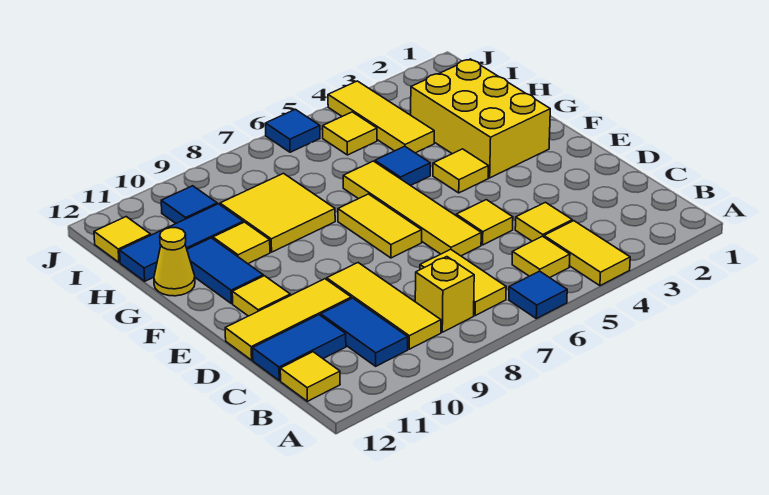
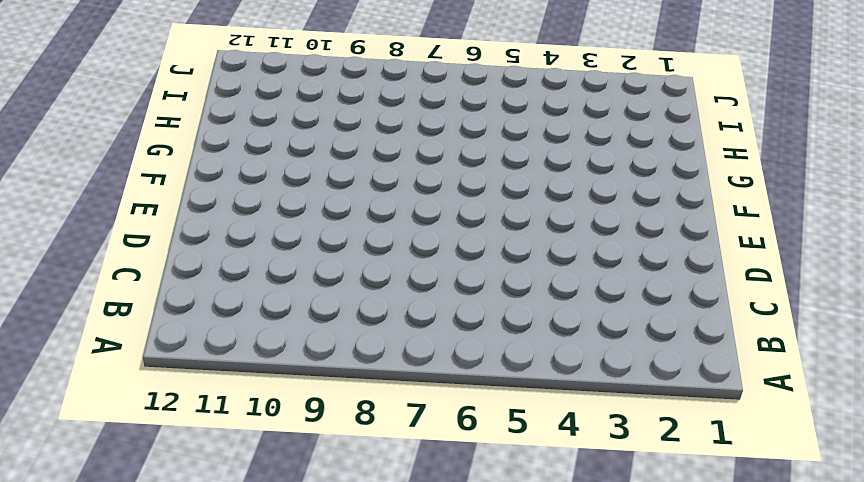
none -> yellow 1x2 tile [544,221,630,286]
none -> blue 1x1 tile [509,271,567,319]
none -> yellow 1x1 tile [512,236,570,278]

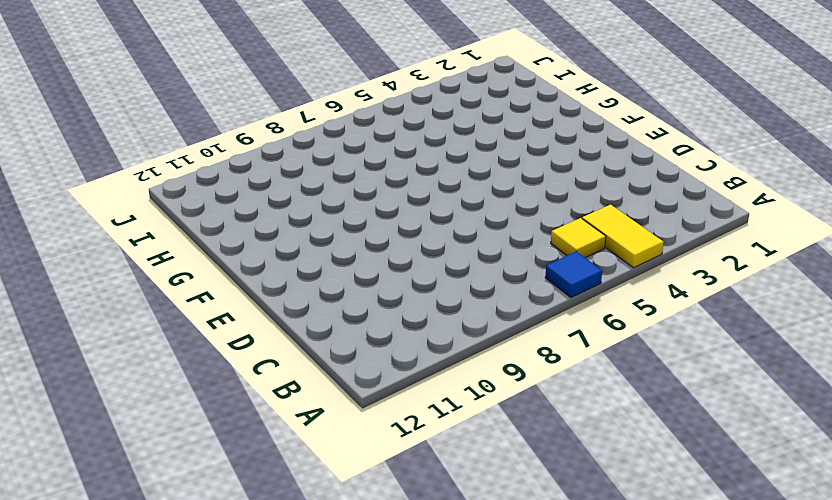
none -> yellow 1x2 tile [420,249,506,316]
none -> yellow 1x1 brick [415,257,474,332]
none -> yellow 1x3 tile [327,263,441,349]

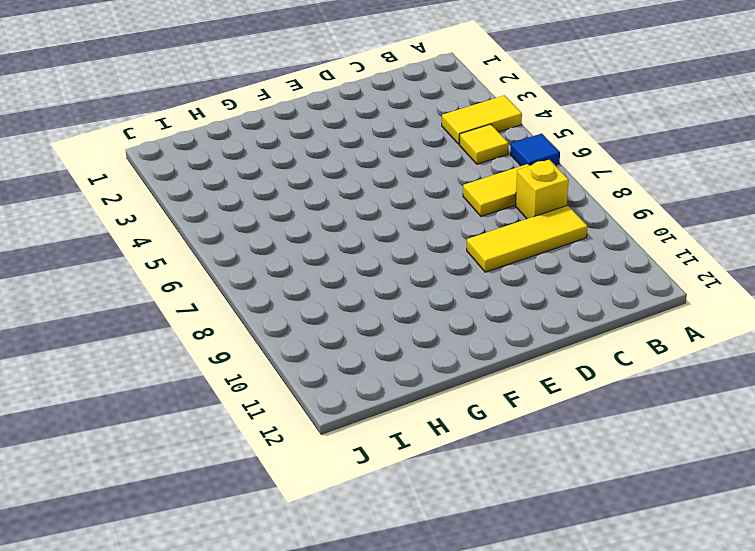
none -> blue 1x2 tile [321,298,408,366]
none -> yellow 1x1 tile [280,352,340,401]
none -> yellow 1x1 tile [515,202,572,241]

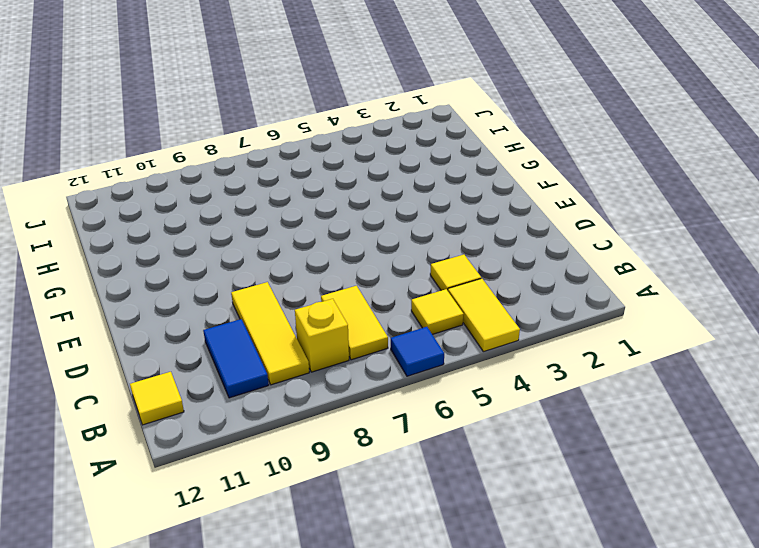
none -> blue 1x2 tile [253,315,346,381]
none -> yellow 1x1 tile [456,200,513,245]
none -> yellow 1x4 tile [343,161,481,256]

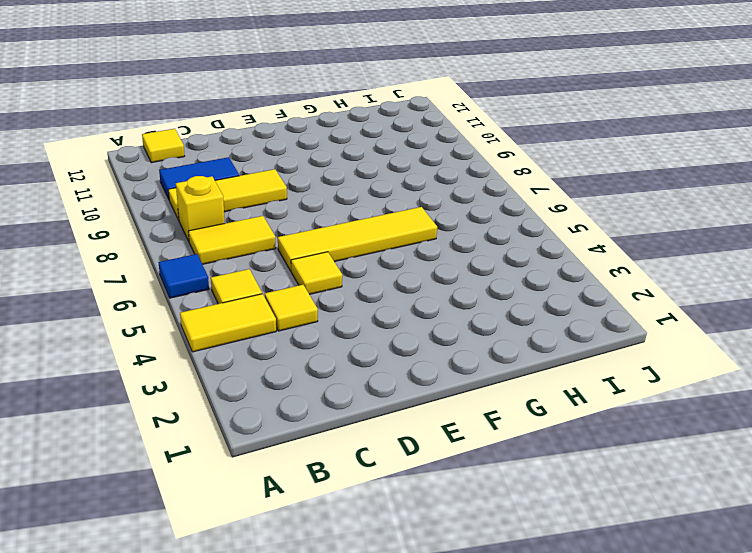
none -> blue 1x2 tile [253,315,346,381]
none -> yellow 1x3 tile [225,279,351,360]
none -> yellow 1x2 tile [338,194,422,258]

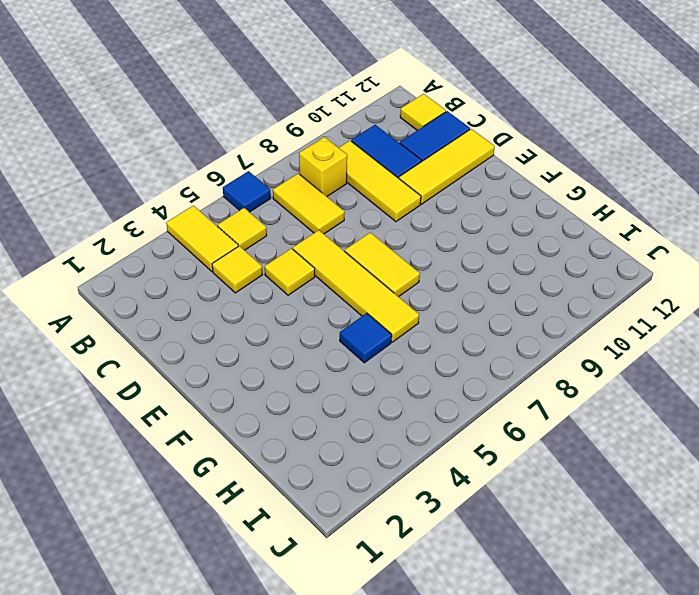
none -> yellow 1x1 tile [232,276,290,316]
none -> yellow 2x3 brick [411,59,550,178]
none -> yellow 1x1 tile [433,149,488,193]

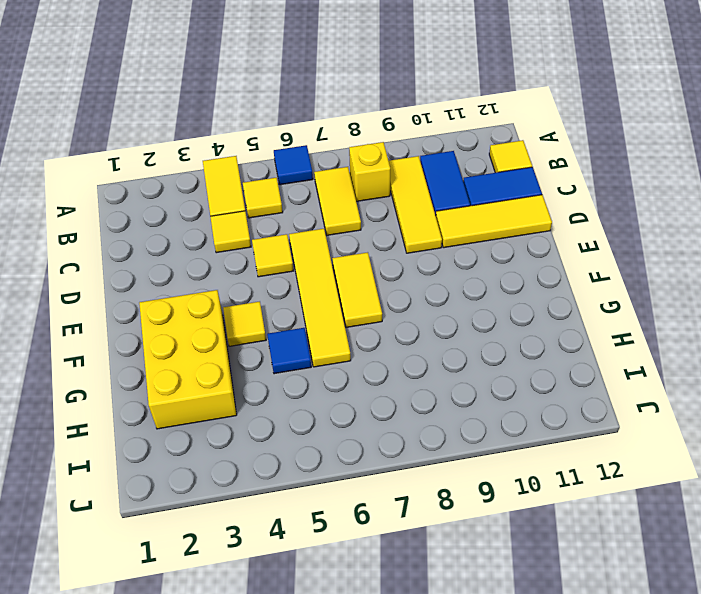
none -> yellow 1x1 tile [232,276,290,316]
none -> blue 1x2 tile [187,238,263,304]
none -> yellow 2x2 tile [220,173,335,252]

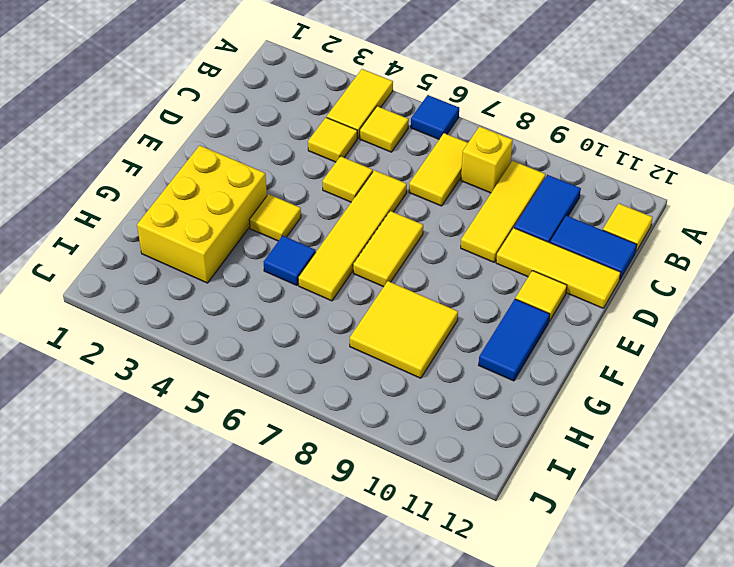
none -> yellow 1x1 tile [213,222,270,264]
none -> yellow 1x1 cone [154,228,195,296]
none -> yellow 1x3 tile [328,81,434,153]

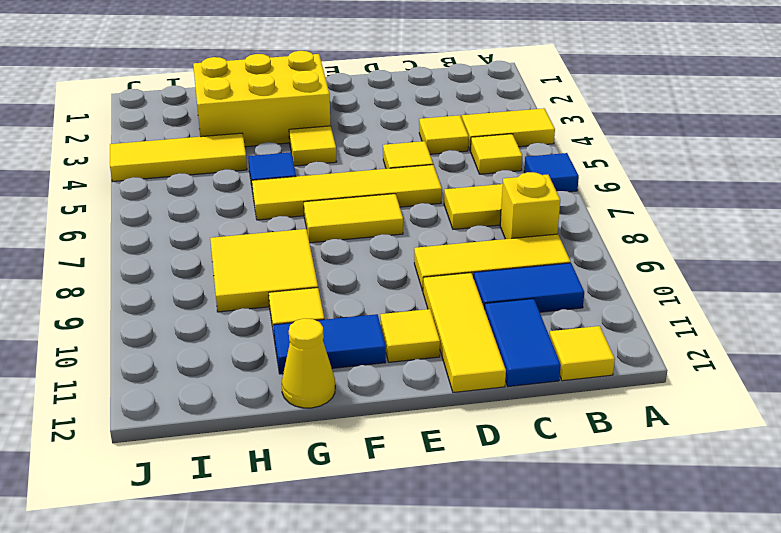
none -> blue 1x3 tile [120,204,243,281]
none -> yellow 1x1 tile [323,112,377,155]
none -> blue 1x1 tile [161,186,217,223]

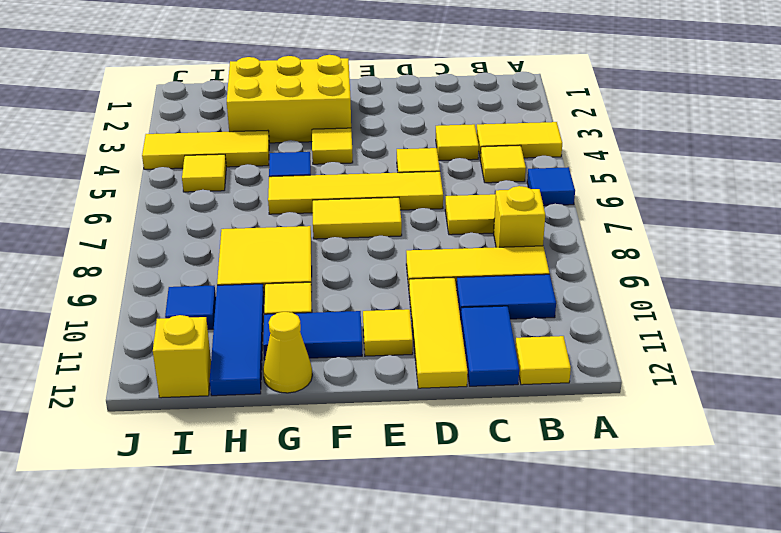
yellow 1x1 brick [153,315,211,398] -> yellow 1x1 tile [94,217,151,262]
none -> blue 1x1 tile [266,109,320,152]

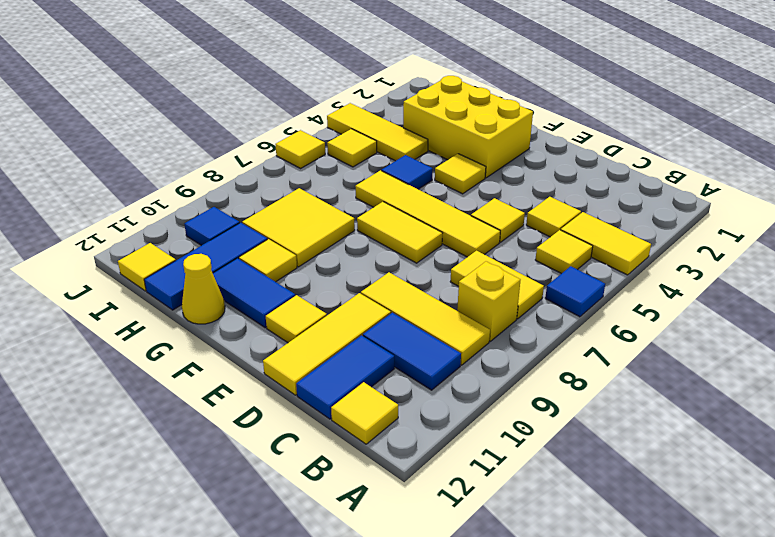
yellow 1x1 tile [275,130,325,168] -> blue 1x1 tile [266,109,320,152]

